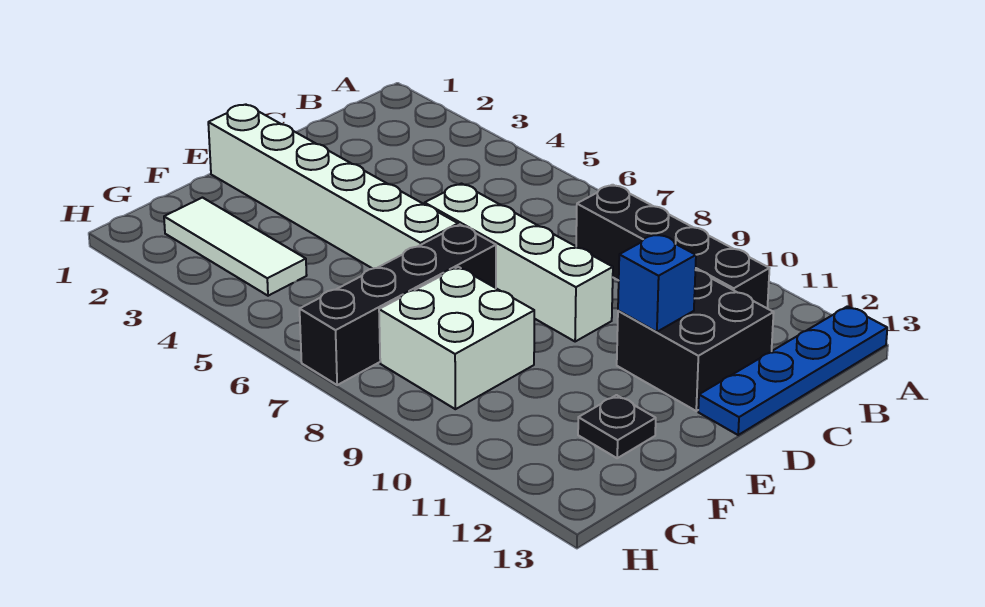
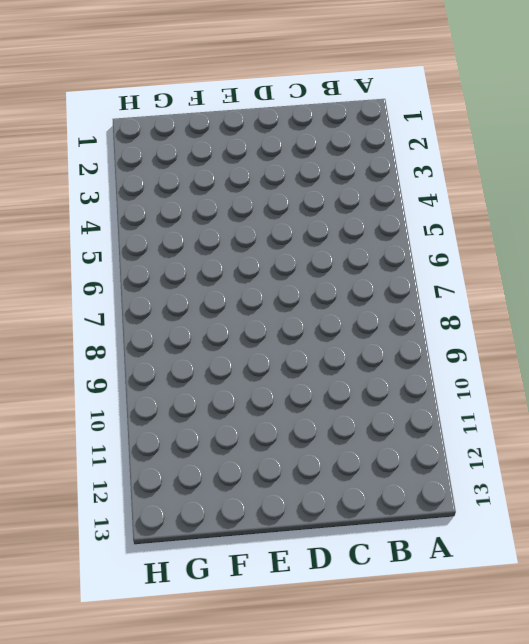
none -> blue 1x4 plate [698,306,887,435]
none -> black 1x4 brick [576,185,770,308]

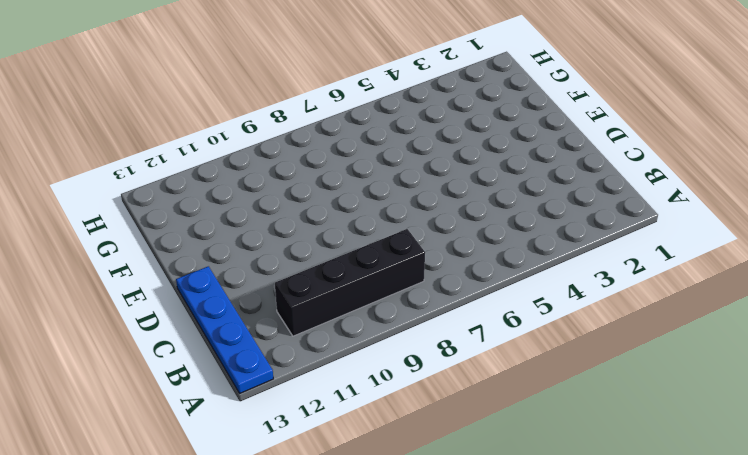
none -> black 2x2 brick [617,270,774,411]
none -> white 1x4 brick [425,184,613,342]

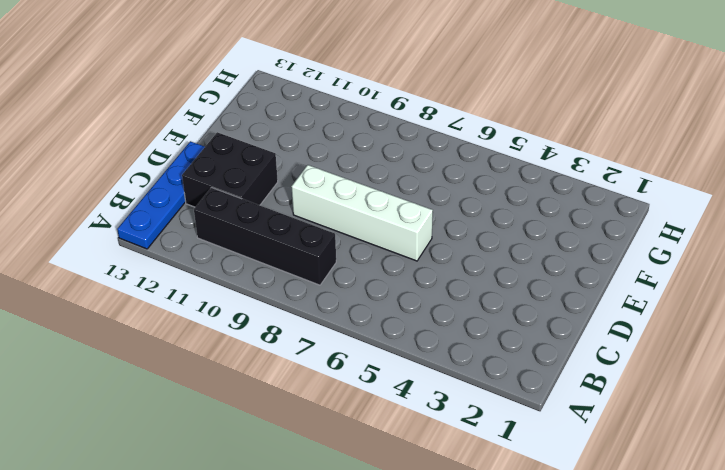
none -> white 1x6 brick [208,105,458,269]
none -> black 1x4 brick [300,225,496,385]

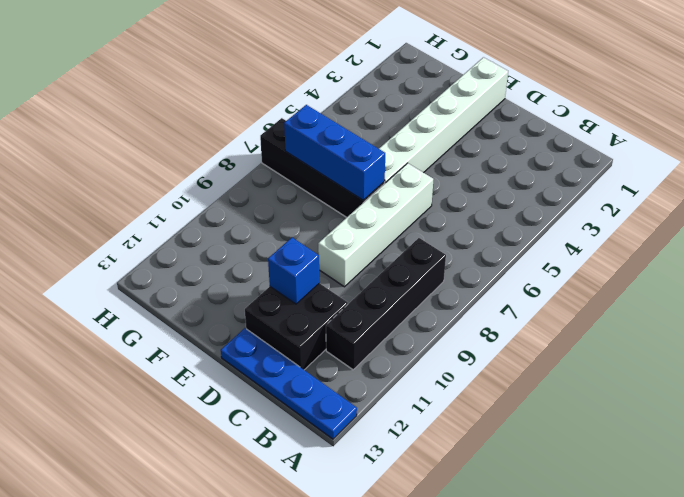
blue 1x3 brick [284,105,385,200] -> none
none -> white 2x2 brick [379,267,534,409]
none -> black 1x1 plate [578,395,656,458]

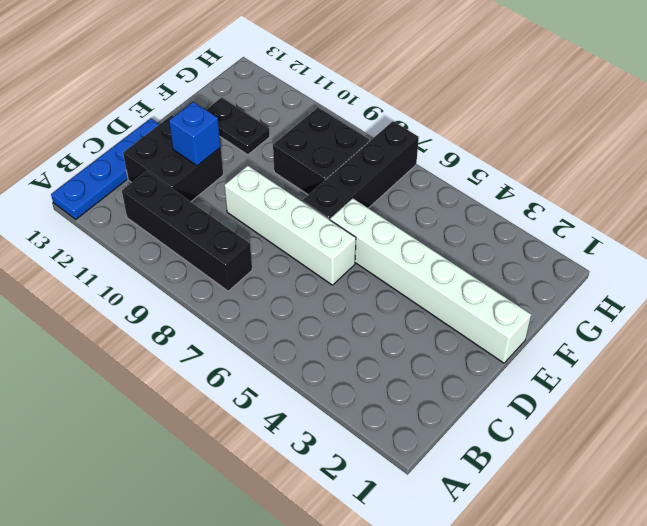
black 2x2 brick [273,108,370,195] -> white 2x2 brick [379,267,534,409]
black 1x2 plate [206,98,270,155] -> black 1x1 plate [578,395,656,458]
none -> white 1x3 tile [164,198,307,296]

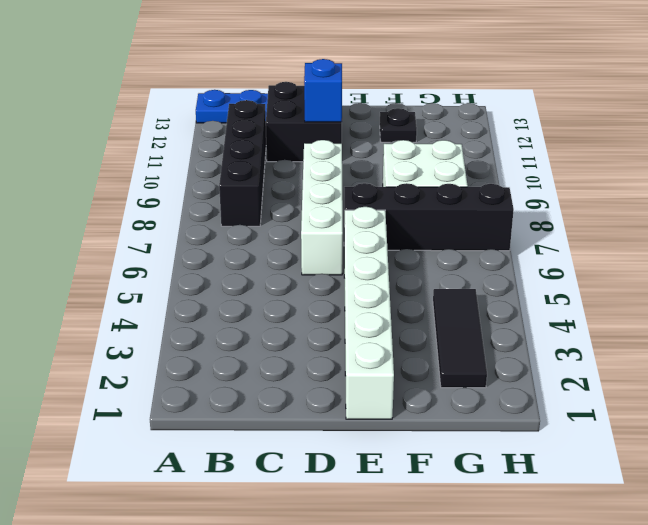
black 1x3 tile [433,289,487,388] -> white 1x3 tile [164,198,307,296]

